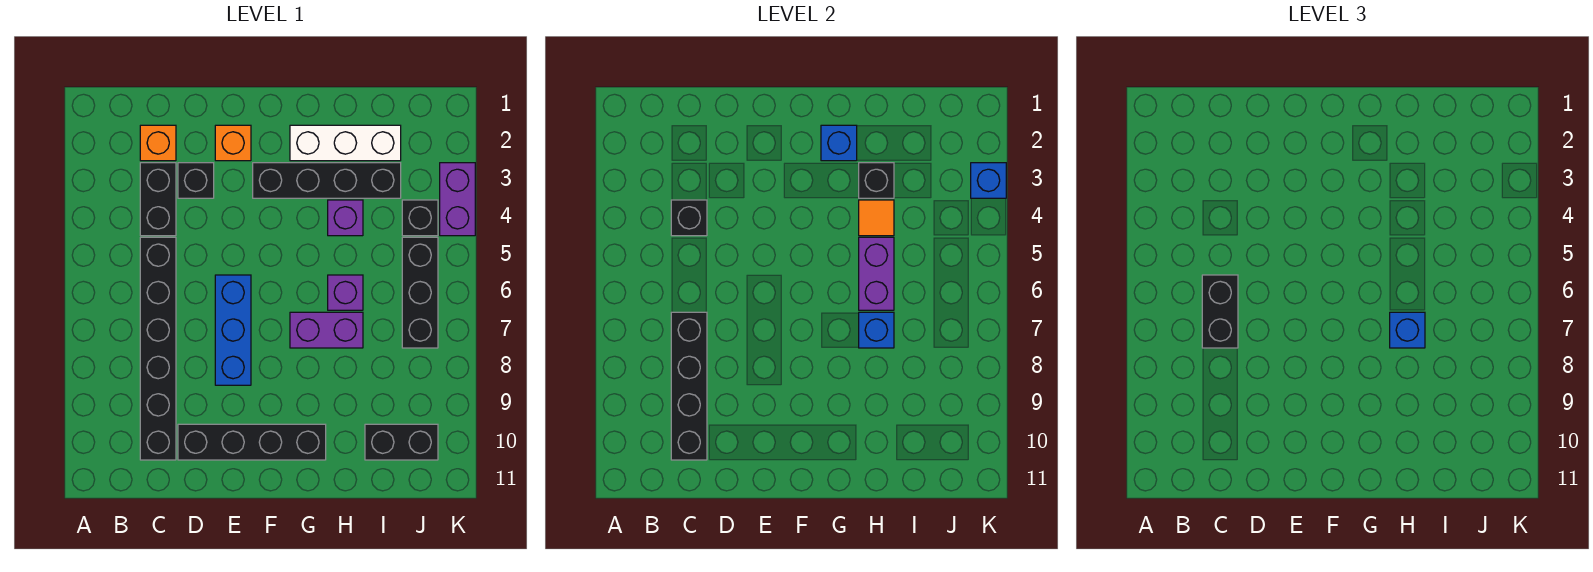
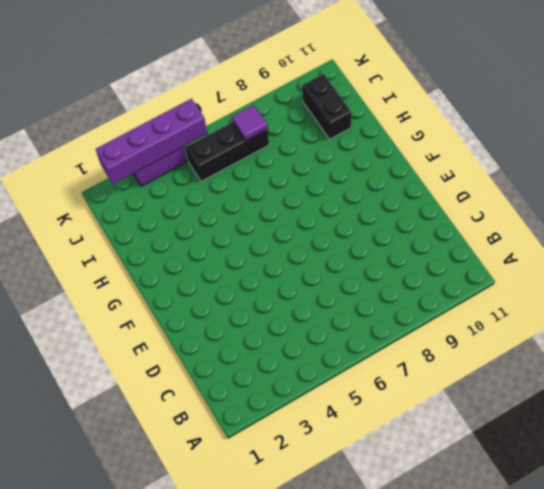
purple 1x1 tile [232,105,268,141] -> none
purple 1x4 brick [96,99,207,184] -> blue 1x1 brick [971,163,1006,198]
none -> orange 1x1 brick [140,125,176,161]
none -> black 1x2 brick [140,163,176,236]
none -> black 1x6 brick [140,237,176,460]

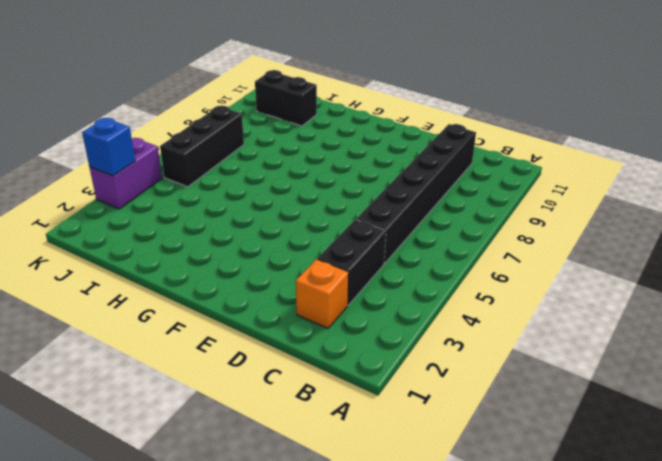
none -> black 1x1 brick [178,163,214,198]
none -> black 1x4 brick [178,424,326,460]
none -> orange 1x1 brick [215,125,251,161]

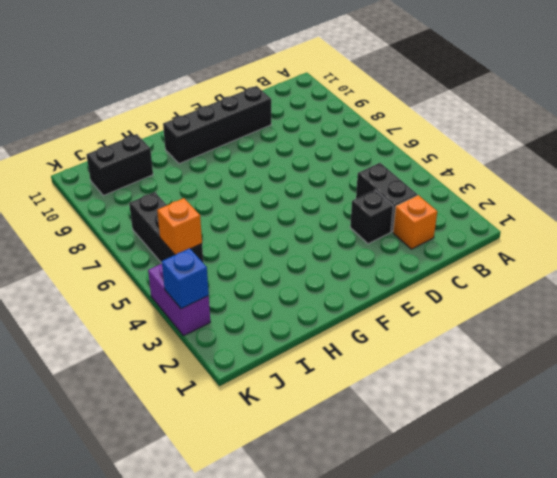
orange 1x1 brick [157,198,202,255] -> orange 1x1 brick moved to [215,125,251,161]
none -> black 1x6 brick [140,237,176,460]
none -> blue 1x3 brick [215,275,251,385]
none -> black 1x4 brick [253,163,401,198]

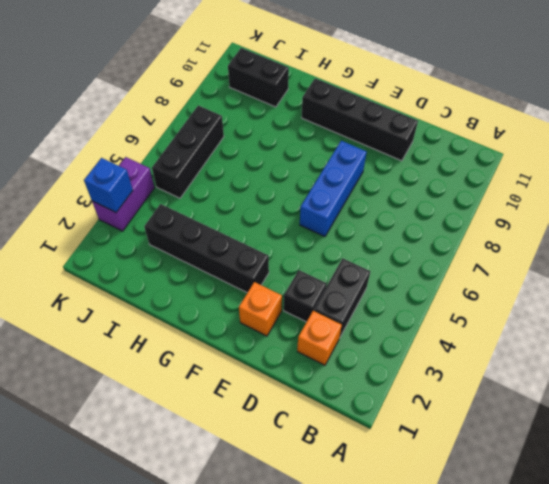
none -> black 1x6 brick [140,237,176,460]
none -> white 1x3 brick [290,125,401,161]
none -> purple 1x2 brick [290,312,363,348]

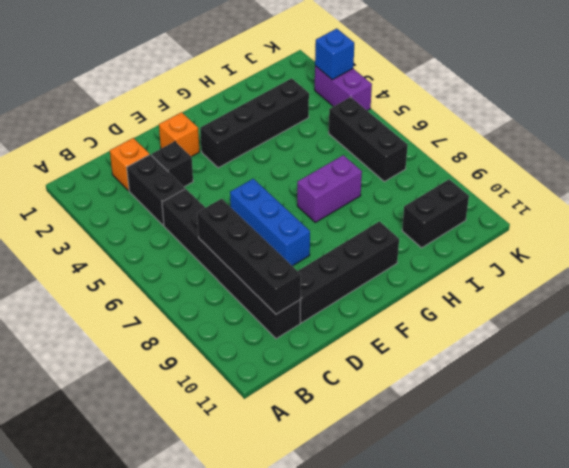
none -> white 1x3 brick [290,125,401,161]
none -> purple 1x1 brick [328,200,363,236]
none -> purple 1x1 brick [328,275,363,310]

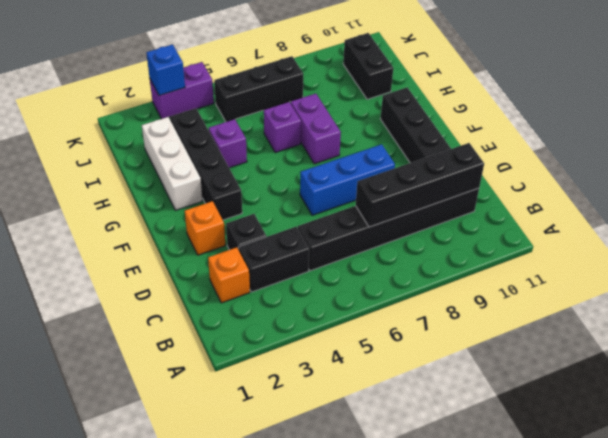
none -> black 1x1 brick [402,200,438,236]
none -> black 1x1 brick [671,200,707,236]
none -> blue 1x1 brick [821,125,857,161]

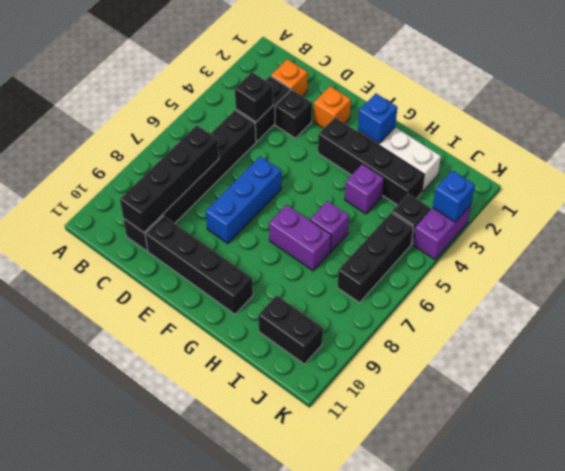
none -> black 1x1 brick [859,163,894,198]
none -> orange 1x1 tile [859,200,894,236]
none -> purple 1x2 brick [859,237,894,310]

